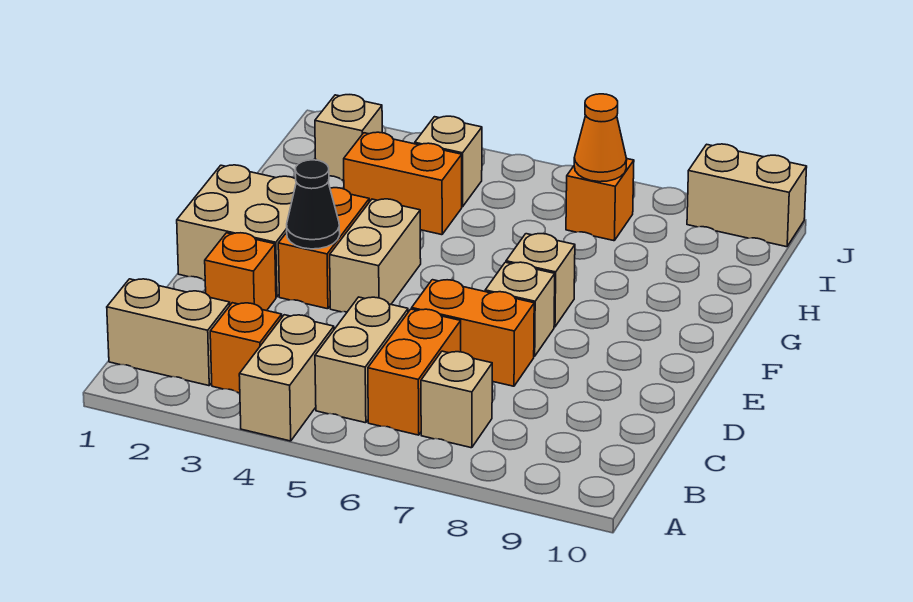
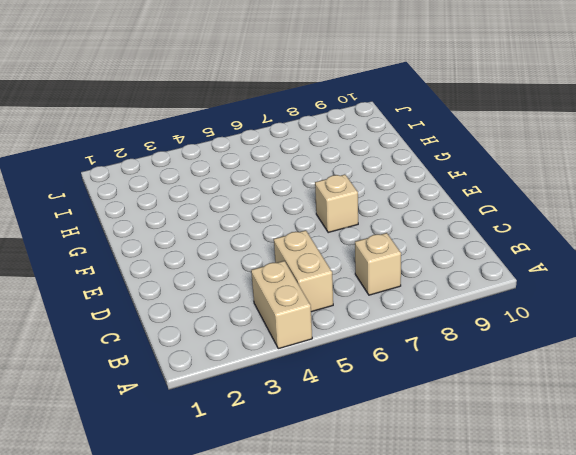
none -> tan 1x2 brick [107,279,230,386]
none -> orange 1x1 brick [210,303,282,393]
none -> orange 1x2 brick [368,309,461,435]

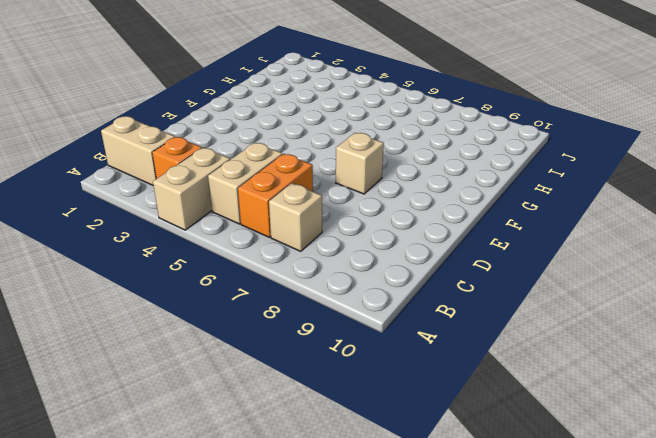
none -> orange 1x1 brick [205,233,276,311]
none -> orange 1x2 brick [412,280,534,386]
none -> tan 2x2 brick [177,165,296,297]

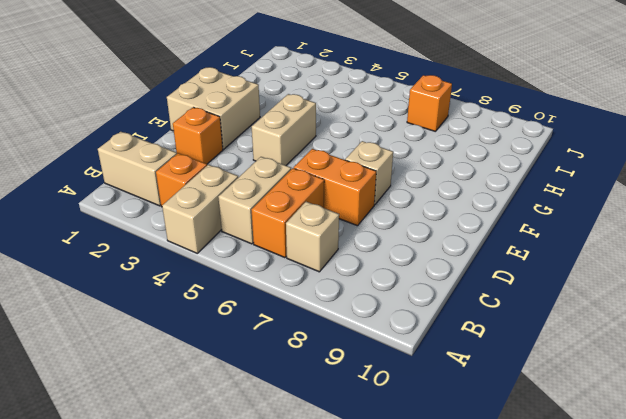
none -> orange 1x2 brick [278,188,369,309]
none -> tan 1x1 brick [506,234,575,327]
none -> orange 1x2 brick [344,132,462,235]

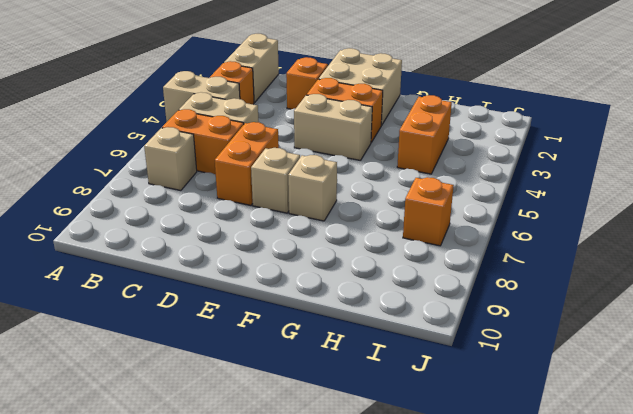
none -> tan 1x1 brick [315,95,382,180]
none -> tan 1x1 brick [415,116,482,207]
none -> tan 1x2 brick [687,144,807,247]

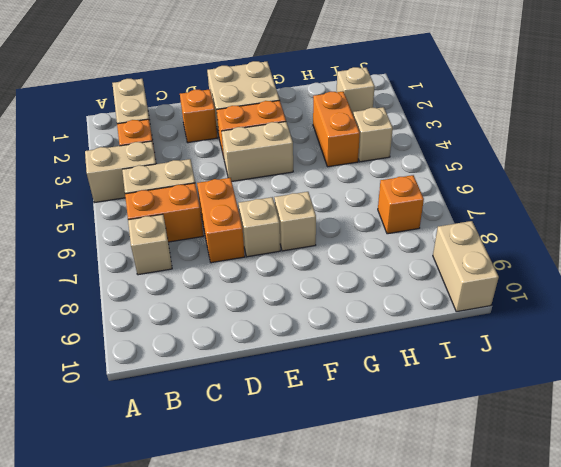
none -> black 1x1 cone [287,160,340,249]
none -> orange 1x1 cone [574,94,627,182]

